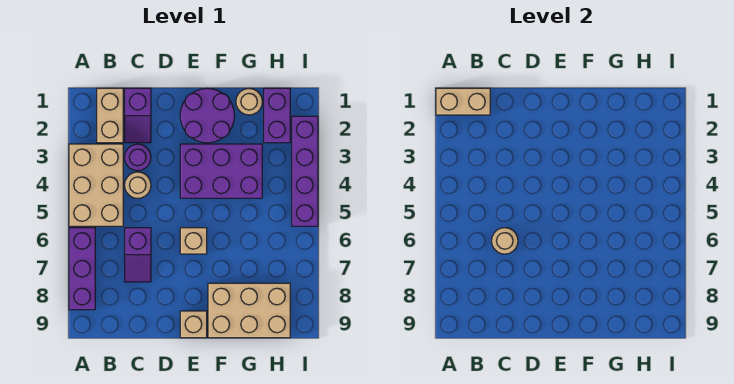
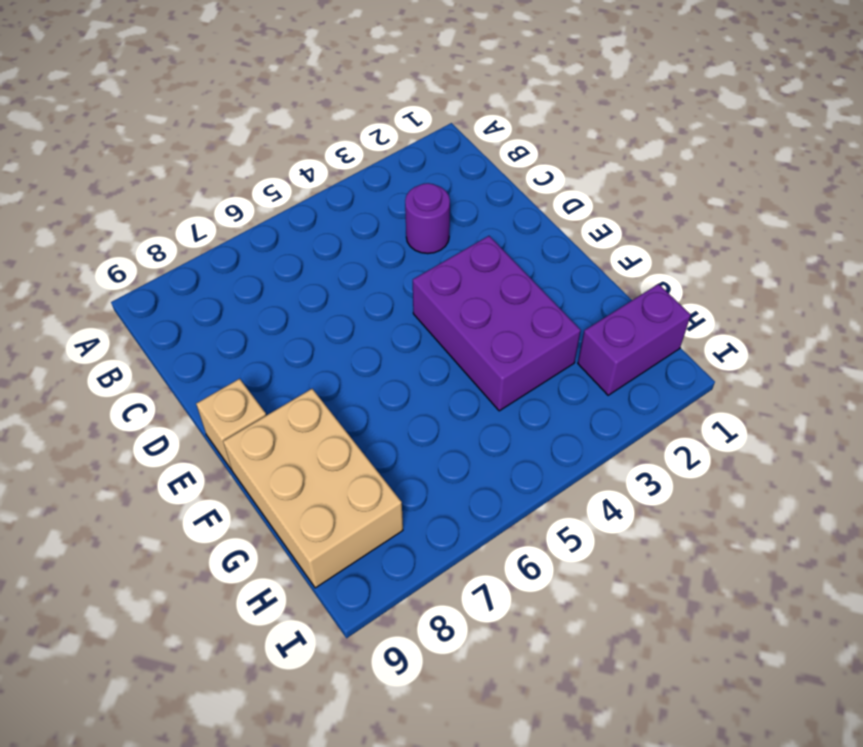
none -> tan 2x3 brick [69,144,123,226]
none -> purple 1x3 brick [69,228,95,310]
none -> tan 1x2 brick [97,88,123,143]

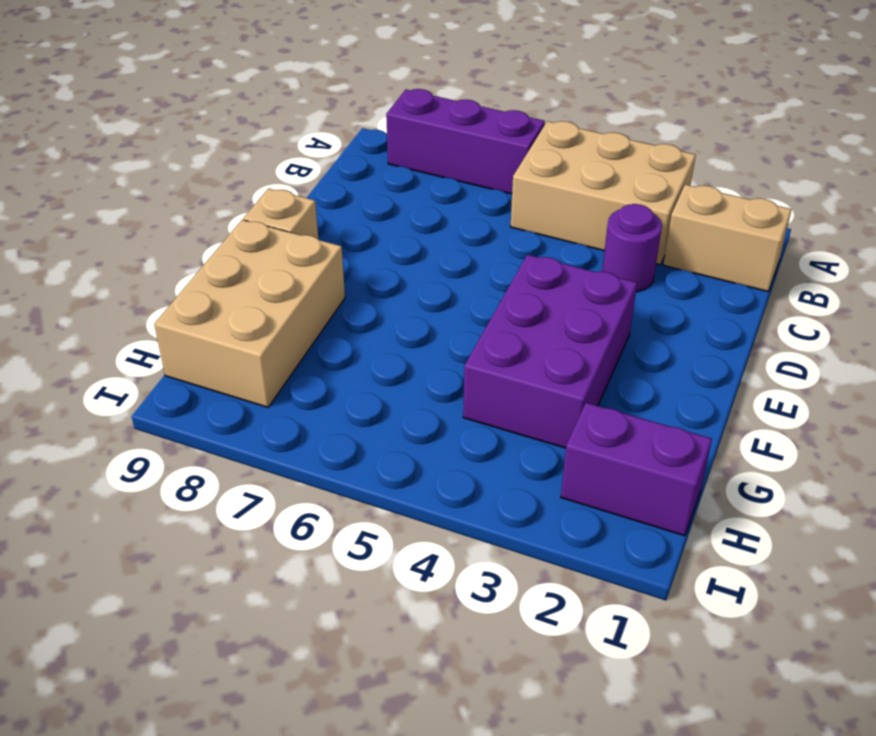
none -> purple 1x2 slope [125,88,151,143]
none -> tan 1x1 round brick [125,172,151,198]
none -> purple 1x2 slope [125,228,151,282]

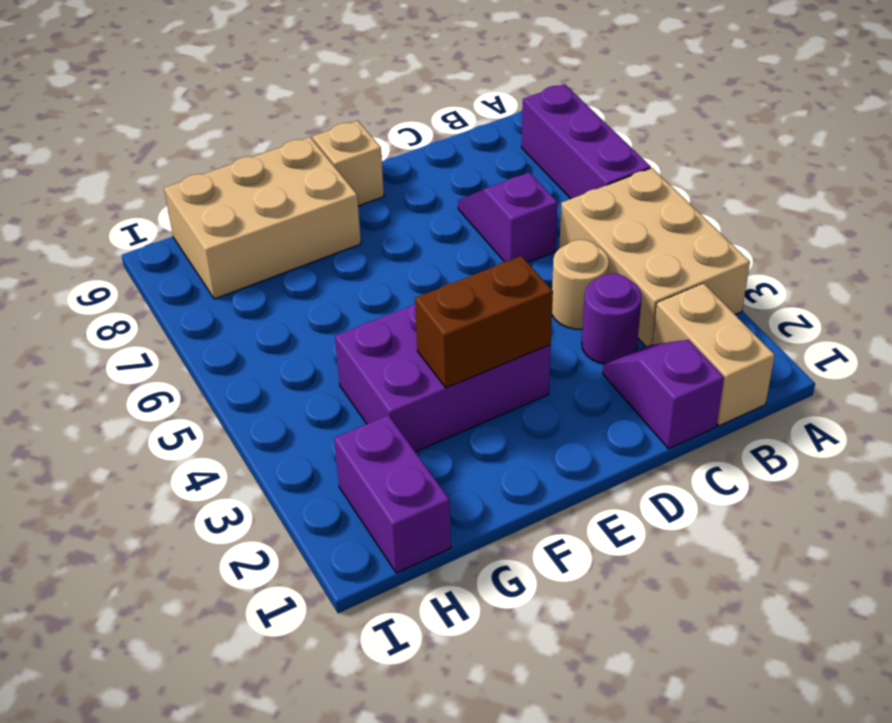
brown 1x2 brick [415,256,553,388] -> none
none -> purple 2x2 round brick [180,88,235,143]
none -> tan 1x1 brick [180,228,207,254]
none -> tan 1x1 round brick [236,89,262,115]

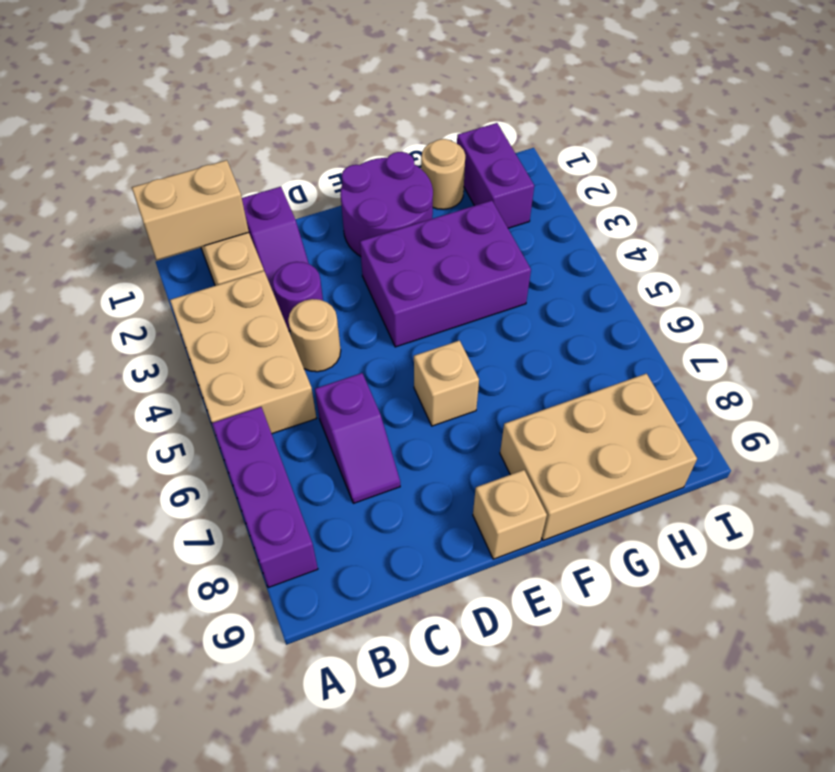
none -> purple 1x4 brick [292,116,318,226]
none -> tan 1x1 round brick [492,228,518,254]

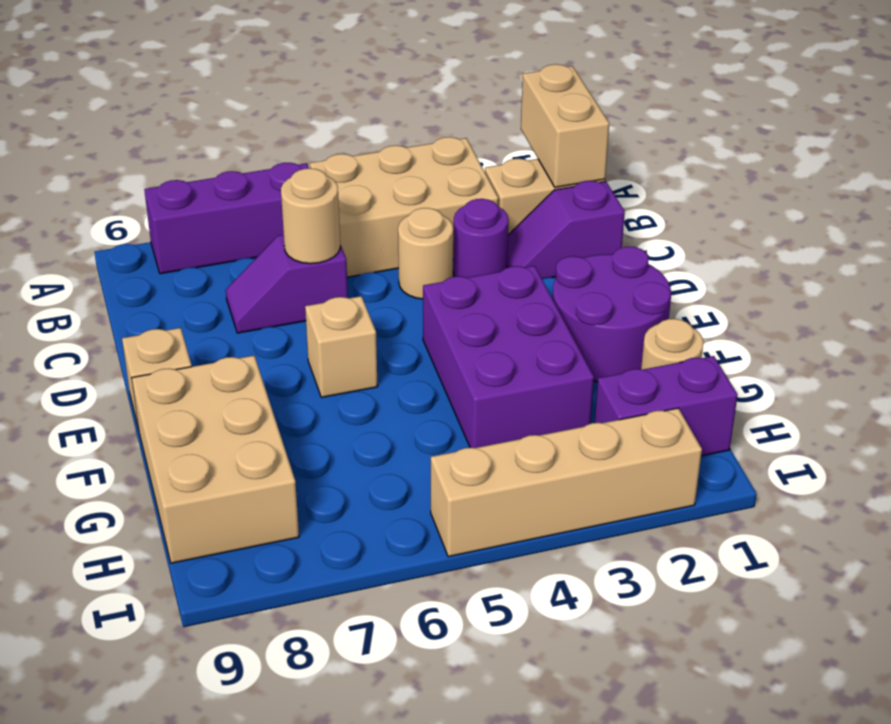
tan 1x4 brick [431,408,702,557] -> purple 1x4 brick [292,116,318,226]

